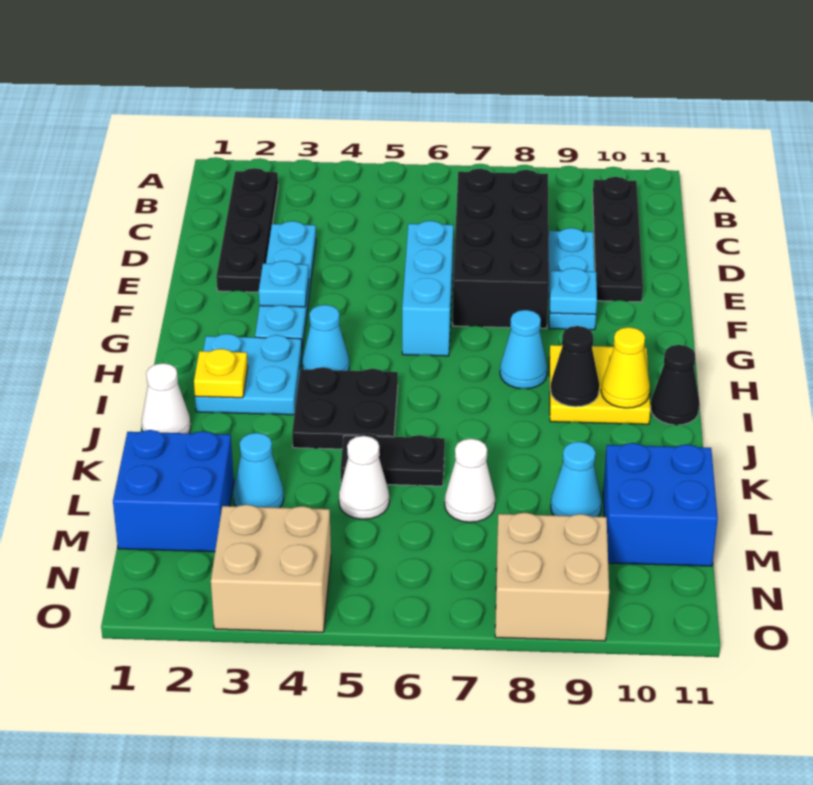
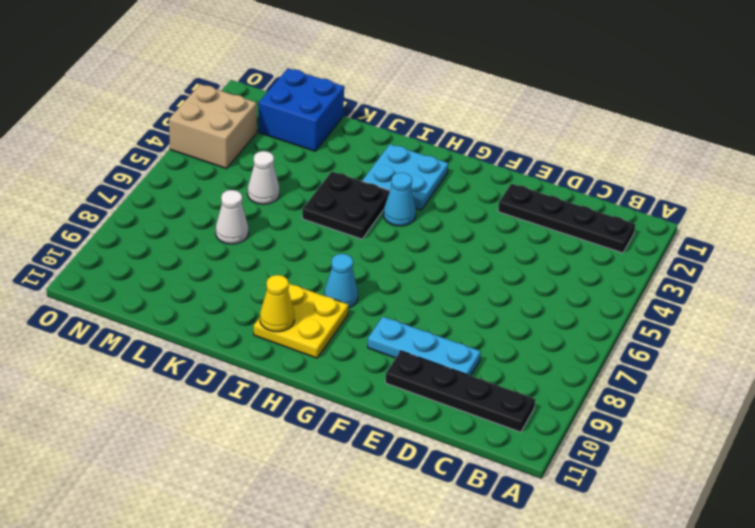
none -> black 2x4 brick [453,169,549,328]
none -> cyan 1x4 plate [255,221,316,350]
none -> cyan 1x3 brick [402,221,453,356]

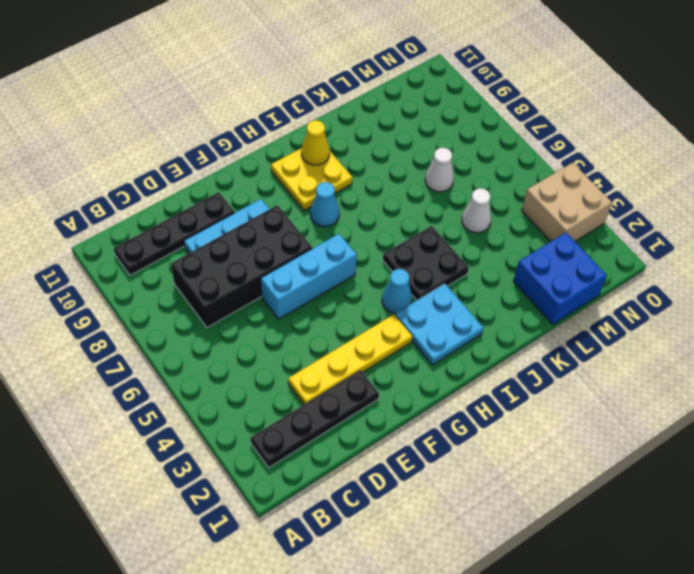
yellow 1x4 plate [288,315,412,404] -> cyan 1x4 plate [255,221,316,350]
none -> black 1x1 cone [651,345,700,425]
none -> white 1x1 cone [142,363,191,433]
none -> black 1x2 plate [340,434,445,486]

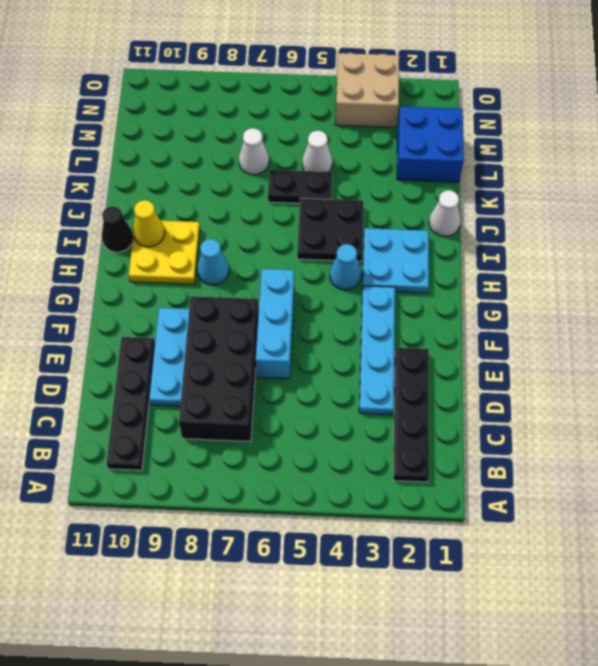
none -> cyan 1x1 cone [233,433,284,508]
none -> cyan 1x1 cone [551,442,602,517]
none -> blue 2x2 brick [603,443,718,566]

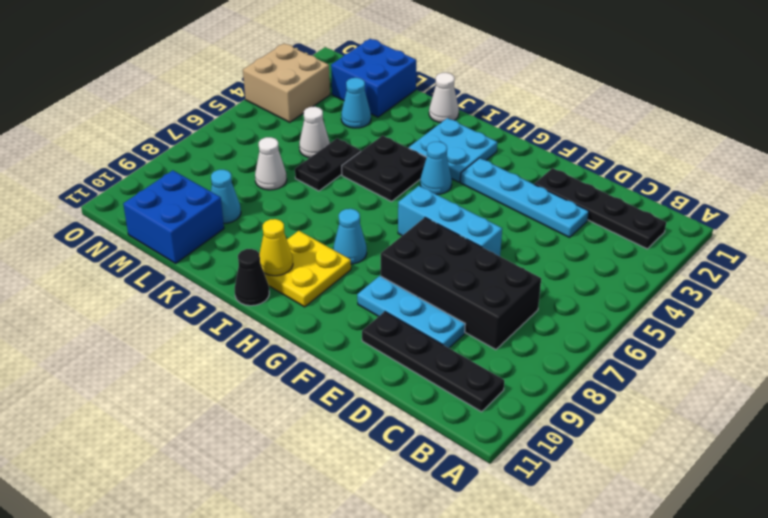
none -> tan 2x2 brick [495,512,609,641]
none -> cyan 1x1 plate [259,261,309,307]
none -> cyan 1x1 plate [550,268,597,314]

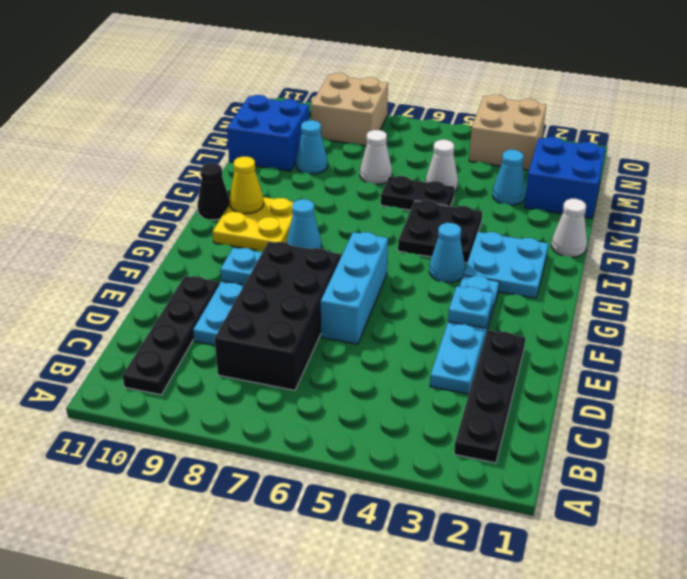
none -> yellow 1x1 plate [194,349,248,398]
none -> black 1x1 cone [551,326,599,407]

